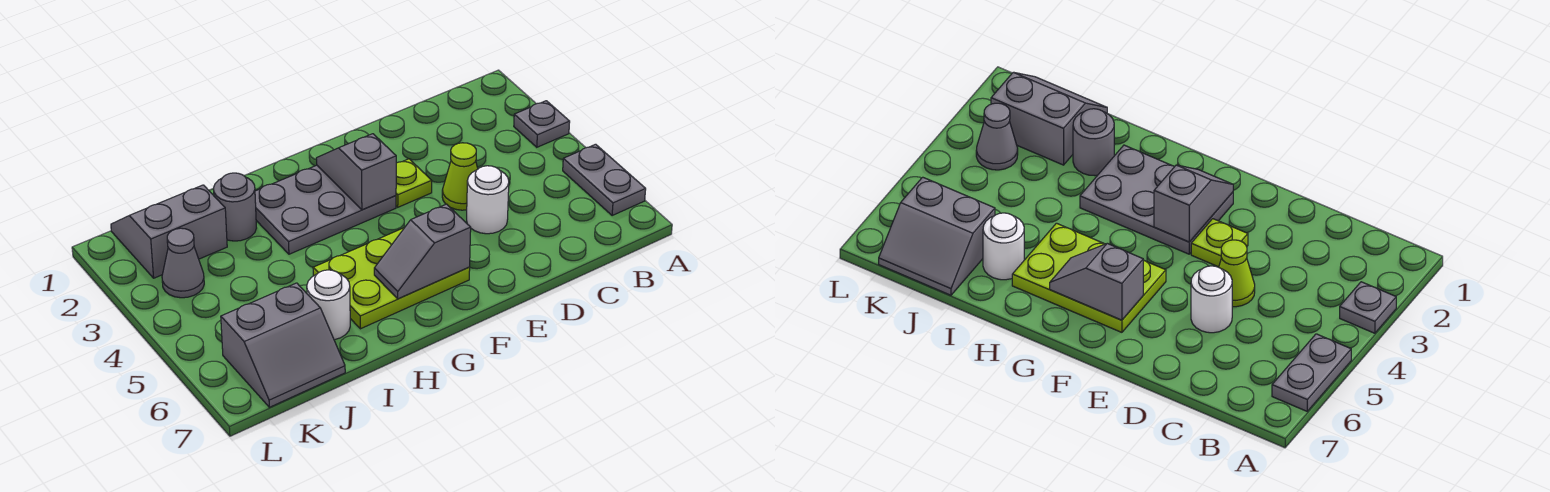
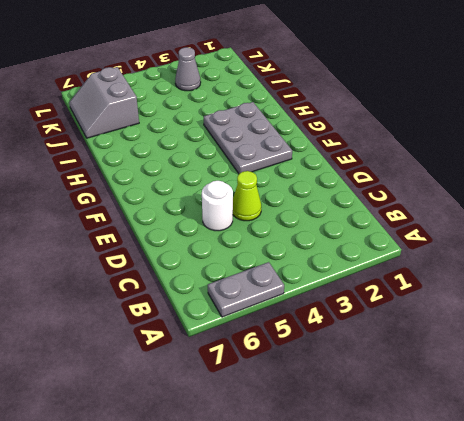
none -> grey 1x1 plate [514,101,570,147]
none -> lime 1x1 plate [396,159,432,207]
none -> lime 2x3 plate [313,228,470,329]

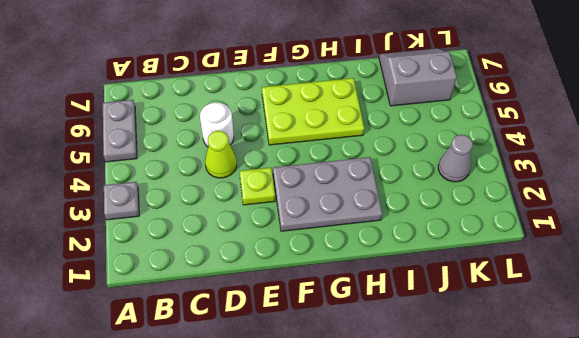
none -> grey 1x1 round brick [214,173,256,241]
none -> white 1x1 round brick [307,270,350,340]
none -> grey 2x2 slope [111,185,227,278]

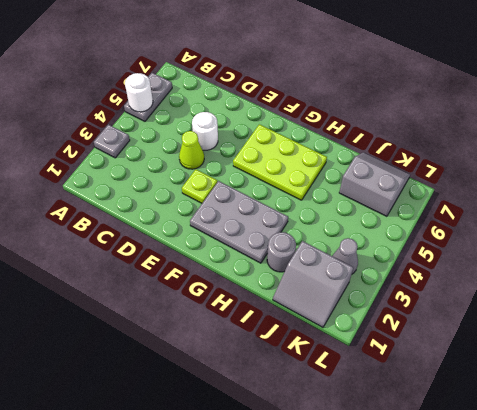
white 1x1 round brick [125,73,153,112] -> white 1x1 round brick moved to [307,270,350,340]
none -> grey 1x2 slope [316,134,396,210]
none -> grey 1x2 slope [374,204,471,299]

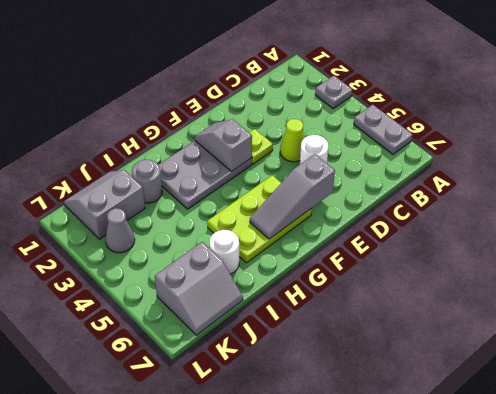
grey 1x3 slope [250,154,335,239] -> grey 1x2 slope [374,204,471,299]

